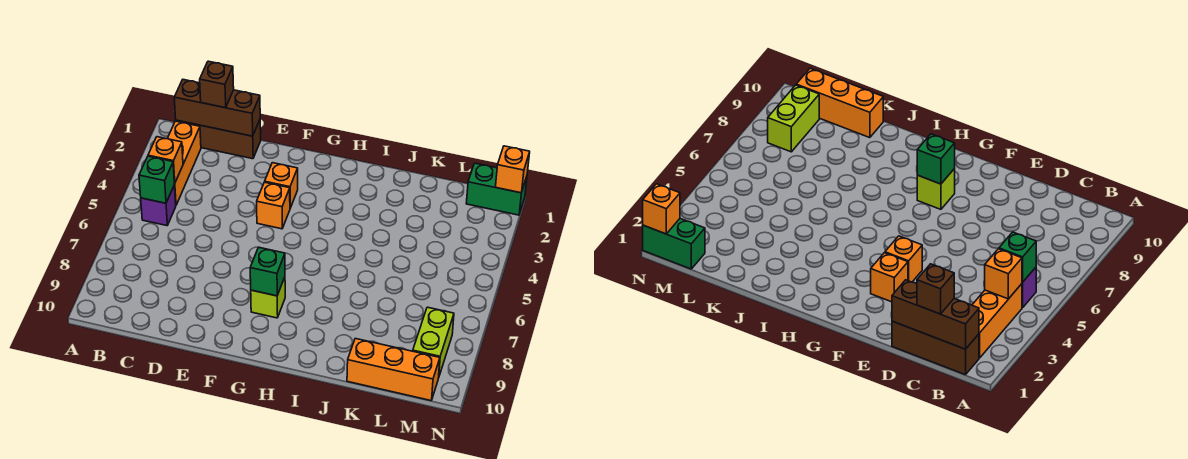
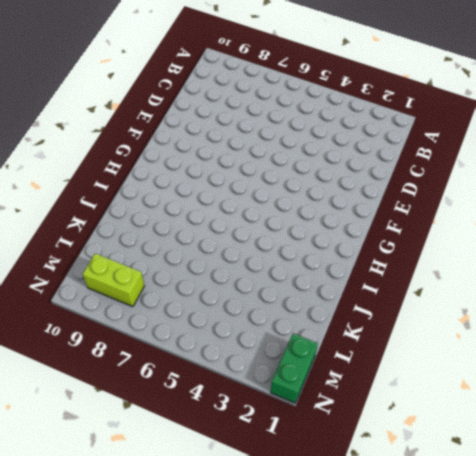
none -> brown 1x3 brick [176,120,261,159]
none -> orange 1x3 brick [167,121,201,205]
none -> purple 1x1 brick [141,185,176,226]

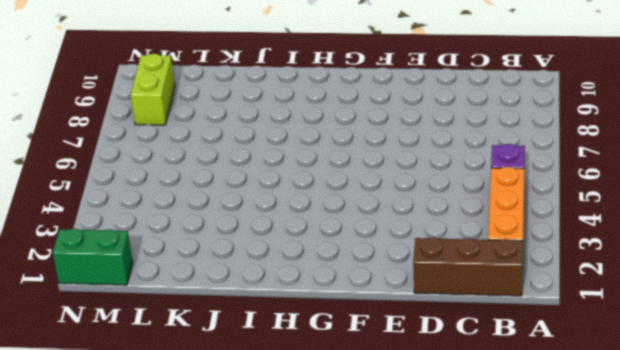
none -> orange 1x1 brick [265,163,298,208]
none -> orange 1x1 brick [257,182,290,229]
none -> lime 1x1 brick [251,277,285,318]

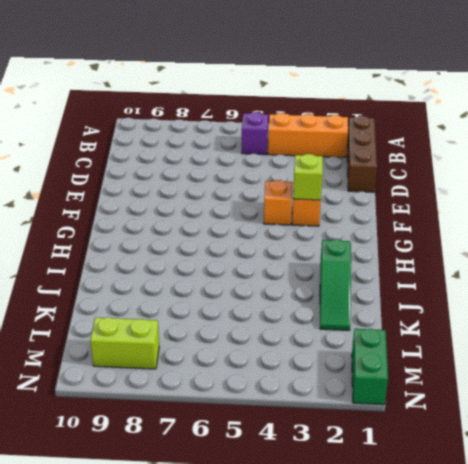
lime 1x1 brick [293,154,323,200] -> lime 1x1 brick moved to [251,277,285,318]
green 1x3 slope [320,239,351,330] -> none
none -> orange 1x3 brick [347,339,440,401]
none -> brown 1x3 brick [174,80,260,136]
none -> orange 1x1 brick [148,137,183,183]

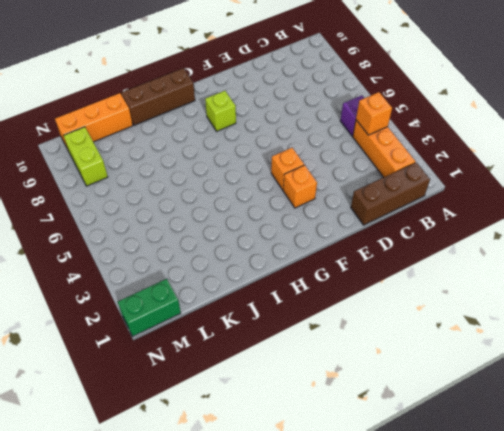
brown 1x3 brick [122,68,195,125] -> brown 1x3 brick moved to [174,80,260,136]
none -> green 1x1 brick [139,156,175,203]
none -> green 1x1 brick [250,247,285,296]
none -> orange 1x1 brick [496,146,530,193]

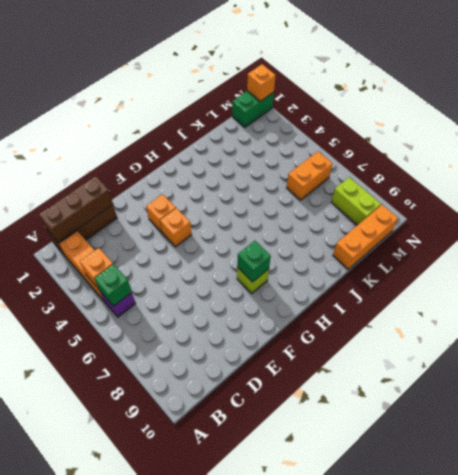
orange 1x2 brick [287,151,333,200] -> none
none -> brown 1x1 brick [200,61,234,108]

